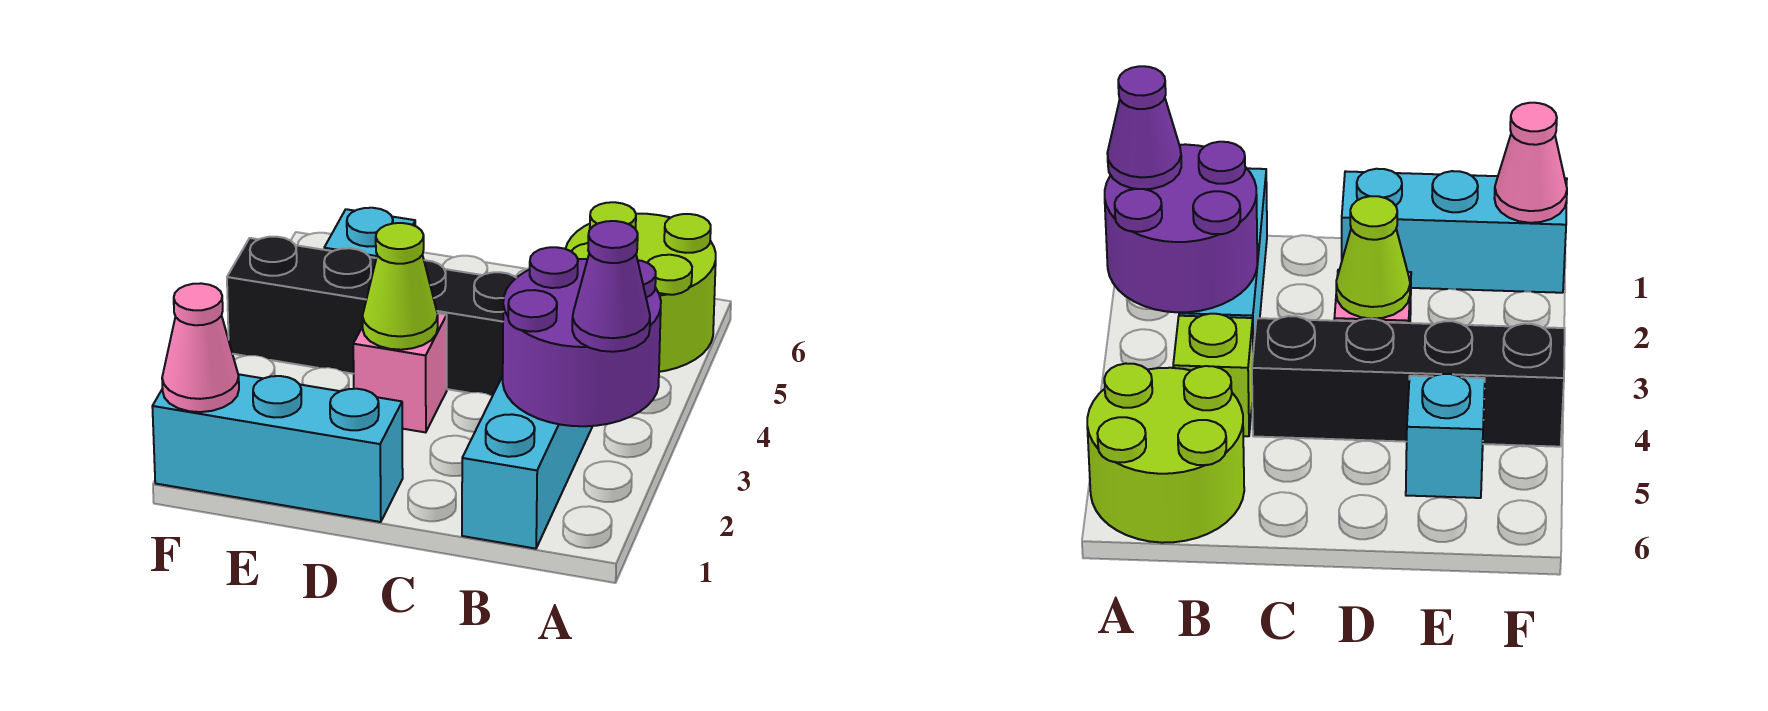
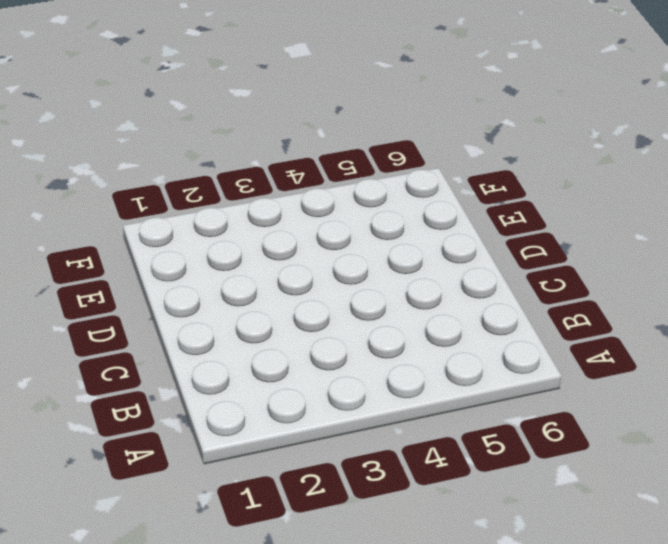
none -> lime 2x2 round brick [566,202,716,372]
none -> cyan 1x3 brick [462,376,593,549]

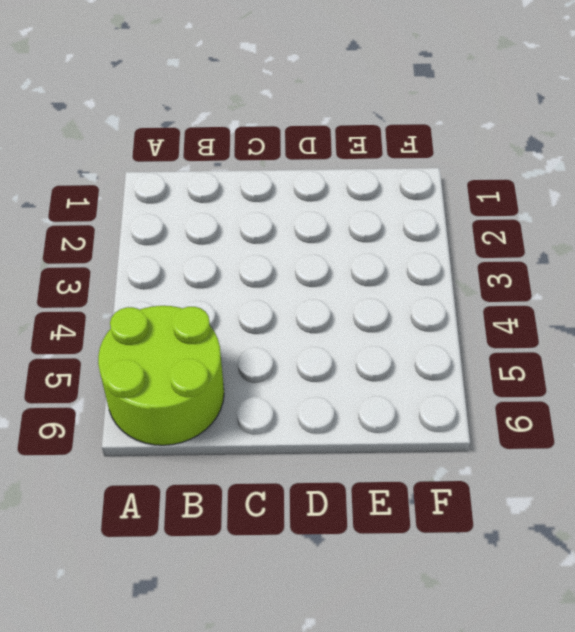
none -> cyan 1x3 brick [462,376,593,549]
none -> lime 1x1 brick [1173,314,1253,436]

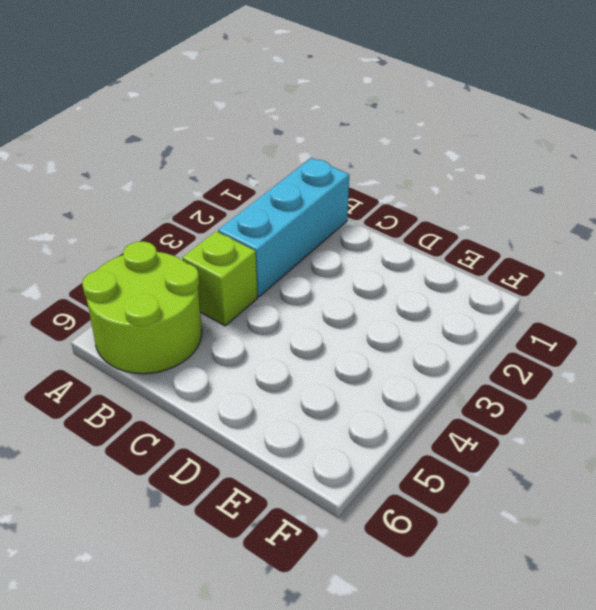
none -> black 1x4 brick [227,237,516,396]
none -> cyan 1x3 brick [152,374,403,522]

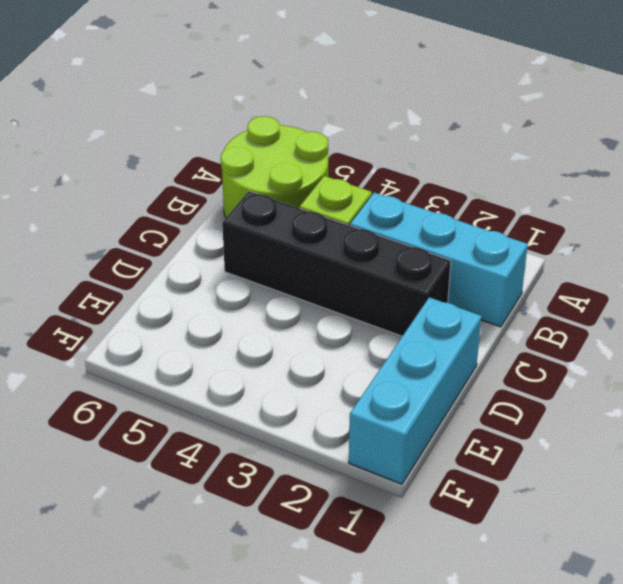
black 1x4 brick [222,191,451,336] -> black 1x4 brick turned to [227,237,516,396]
none -> pink 1x1 brick [353,313,447,432]
none -> cyan 1x1 brick [324,208,415,258]

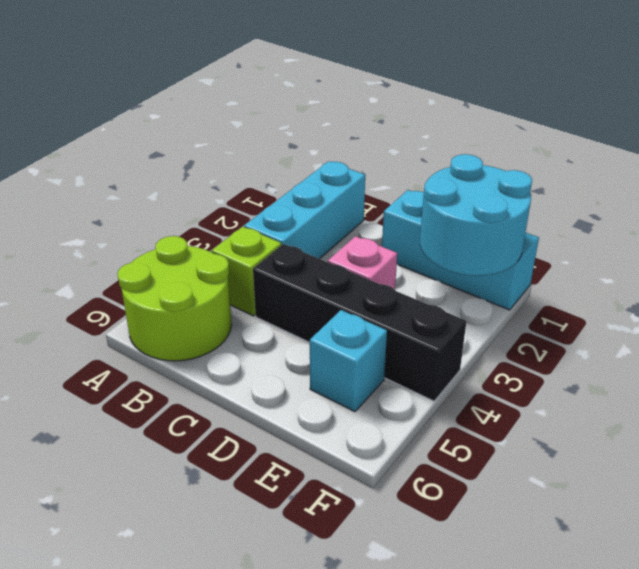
cyan 2x2 round brick [420,154,532,276] -> pink 1x1 cone [162,283,239,412]
none -> purple 2x2 round brick [503,247,661,426]
none -> lime 1x1 cone [362,223,438,350]

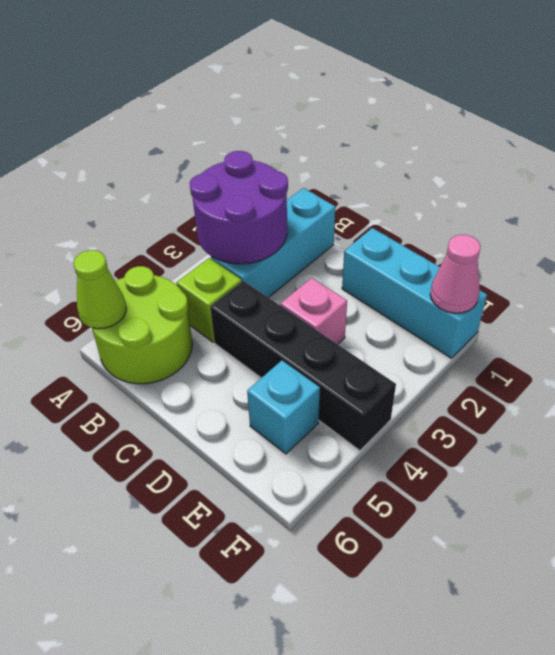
lime 1x1 cone [74,250,126,329] -> lime 1x1 cone moved to [362,223,438,350]
none -> purple 1x1 cone [572,221,650,352]

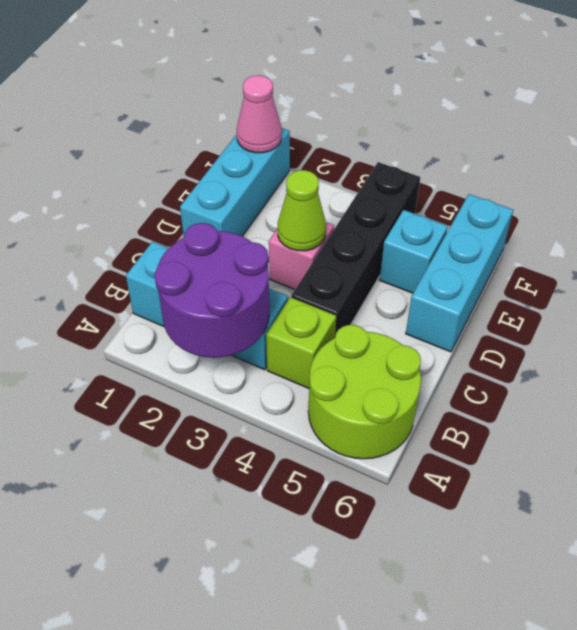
cyan 1x3 brick [406,194,513,352] -> none
none -> purple 1x1 cone [572,221,650,352]

